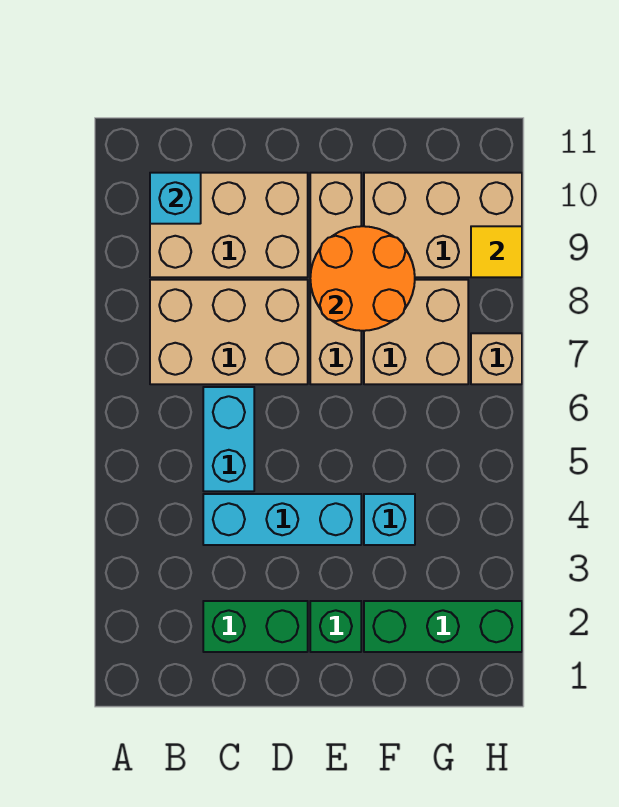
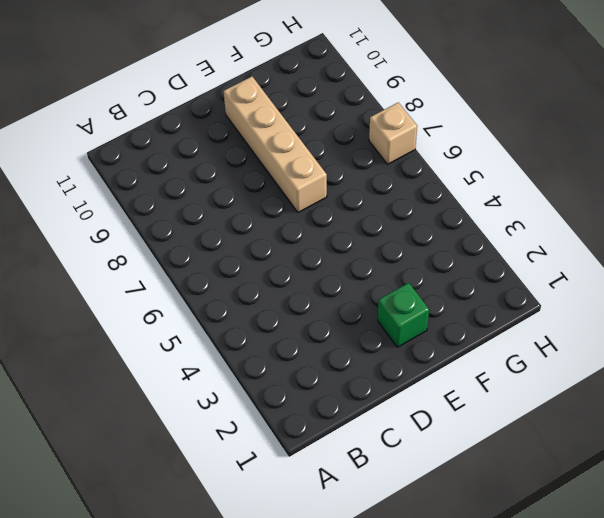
none -> tan 2x3 brick [150,280,308,384]
none -> tan 2x3 brick [150,173,308,277]
none -> green 1x2 brick [203,601,308,652]

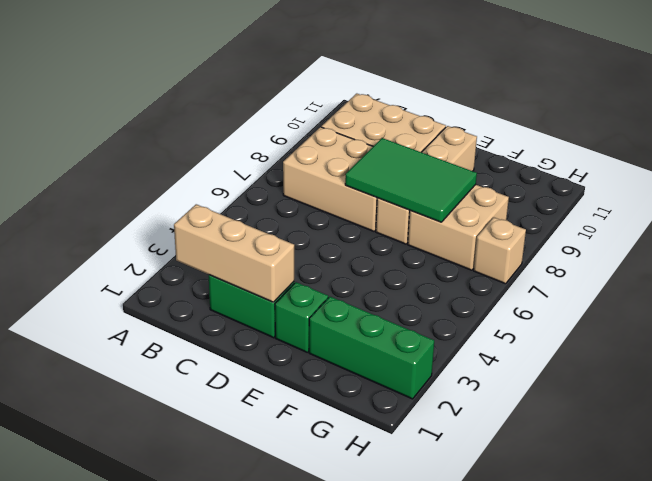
tan 1x3 brick [174,204,294,302] -> none
green 2x3 tile [345,138,477,222] -> orange 2x2 round brick [310,226,415,331]
none -> cyan 1x3 brick [203,494,361,545]
none -> cyan 1x2 brick [203,387,254,491]
none -> cyan 1x1 brick [364,494,415,545]

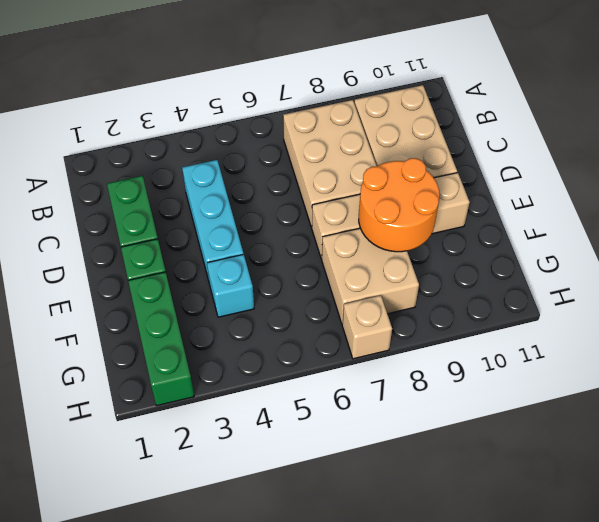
none -> cyan 1x2 brick [203,387,254,491]
none -> tan 2x3 brick [364,173,522,277]
none -> cyan 1x1 brick [150,173,201,224]

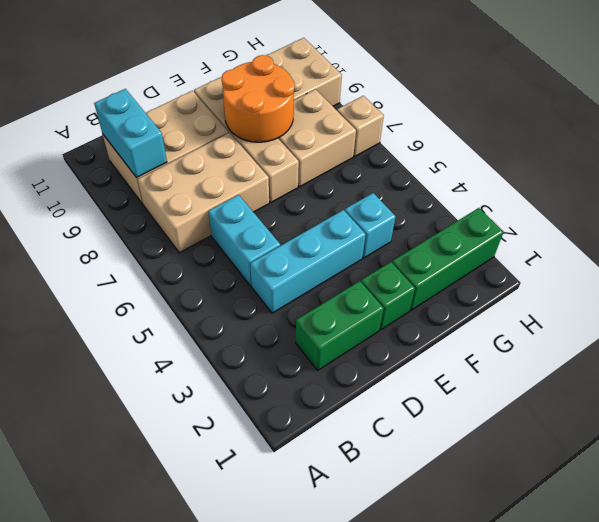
cyan 1x2 brick [94,89,167,178] -> cyan 1x1 brick [150,173,201,224]
none -> yellow 1x1 tile [471,226,522,277]

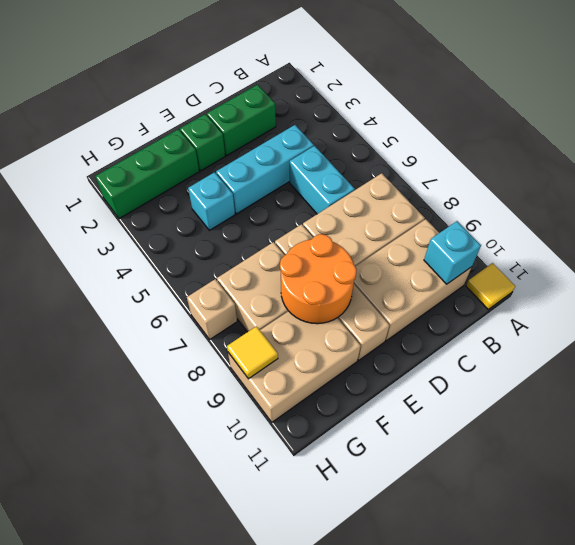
yellow 1x1 tile [466,263,515,309] -> none

